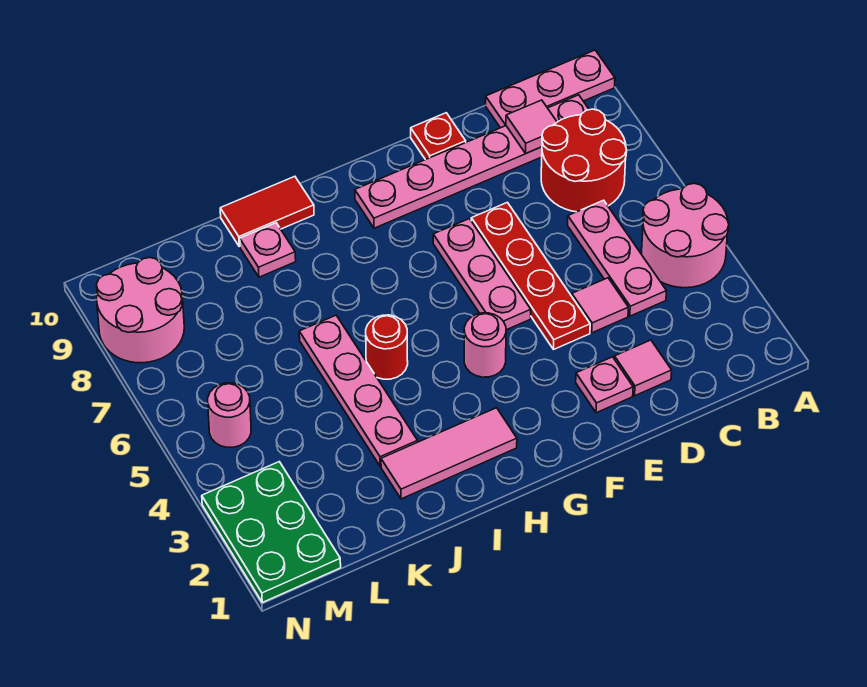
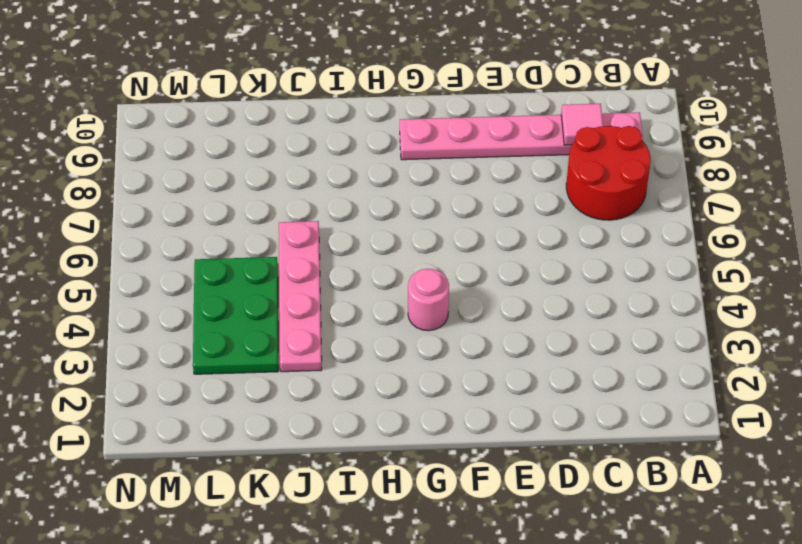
green 2x3 plate [193,257,279,374] -> green 2x3 plate moved to [202,462,341,602]
none -> pink 2x2 round brick [642,183,729,288]
none -> pink 1x3 plate [486,50,615,128]
none -> pink 1x3 plate [568,200,666,316]

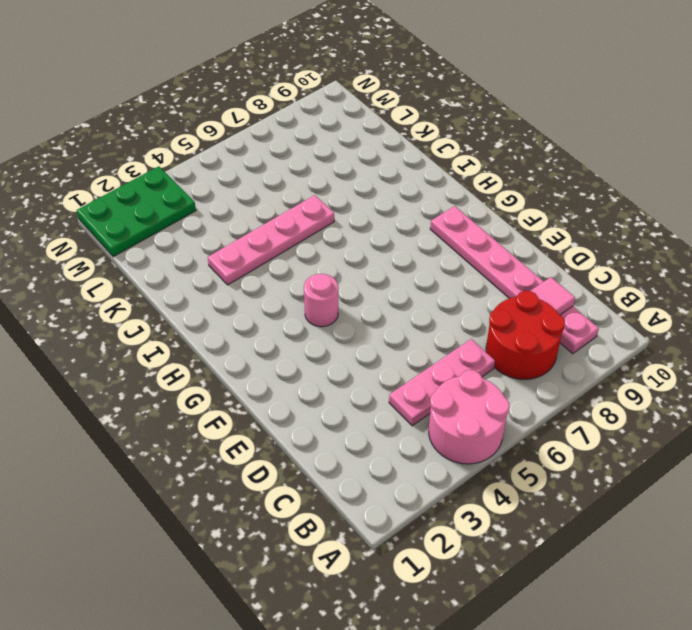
none -> pink 1x3 plate [486,50,615,128]
none -> pink 1x1 tile [614,340,672,396]
none -> pink 1x1 tile [572,278,628,333]

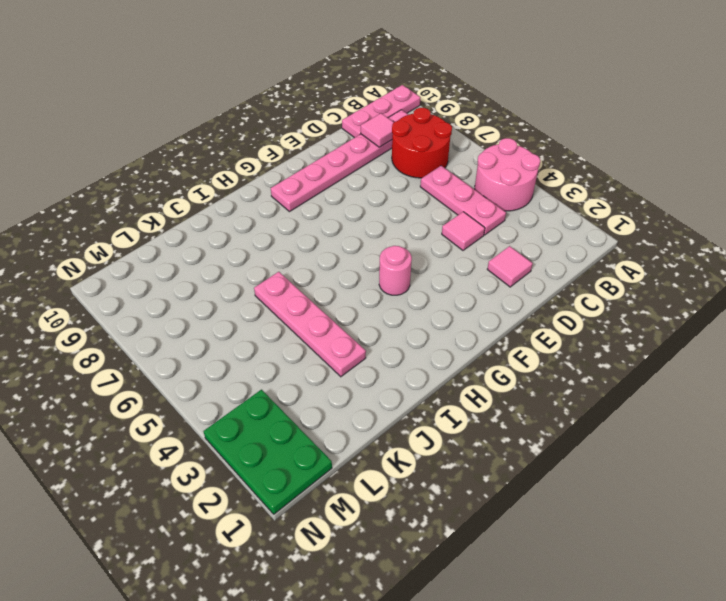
none -> pink 1x1 plate [576,357,633,413]
none -> red 1x4 plate [471,202,590,350]
none -> red 1x1 plate [411,113,466,160]

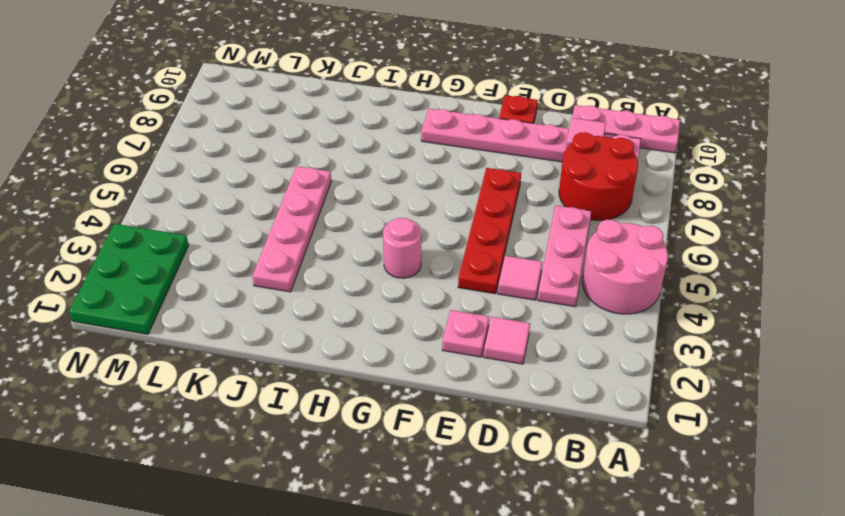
none -> pink 1x3 plate [433,219,531,330]
none -> pink 1x3 tile [381,408,517,499]
none -> red 1x1 round brick [366,315,408,379]

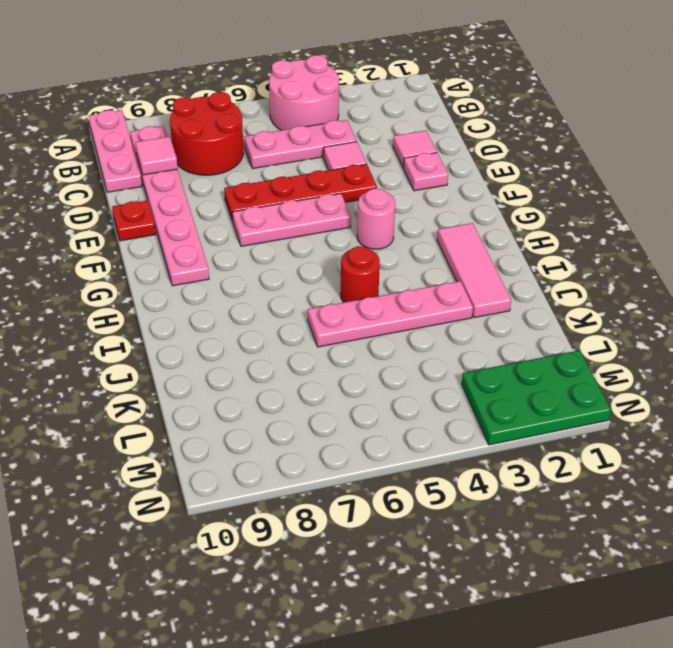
none -> red 1x2 tile [220,176,314,247]
none -> pink 1x1 plate [240,223,296,277]
none -> pink 1x1 round brick [208,383,251,447]

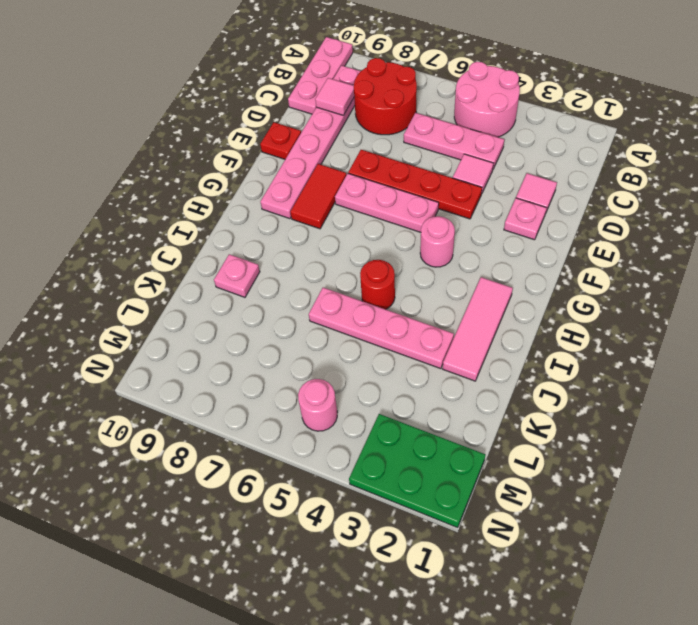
red 1x2 tile [290,164,346,229] -> red 1x2 tile moved to [220,176,314,247]
none -> pink 2x2 round brick [96,258,184,363]

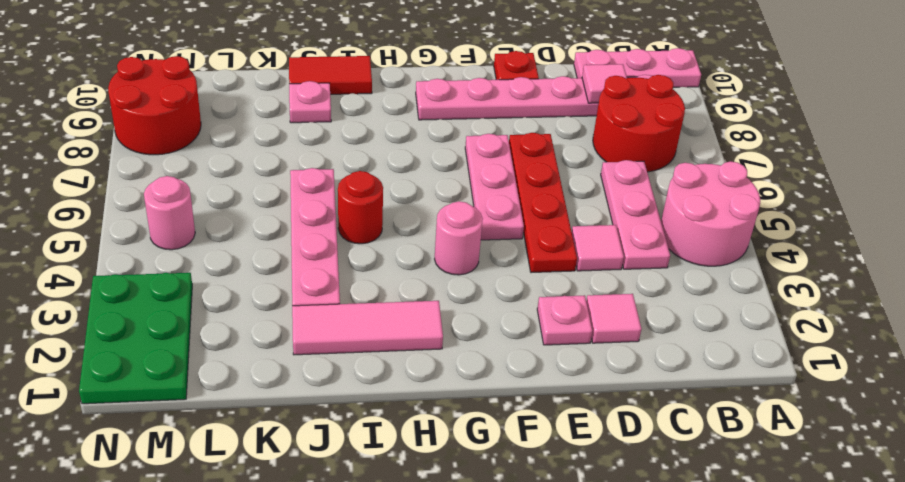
red 2x2 round brick [108,56,201,155] -> pink 2x2 round brick [96,258,184,363]

